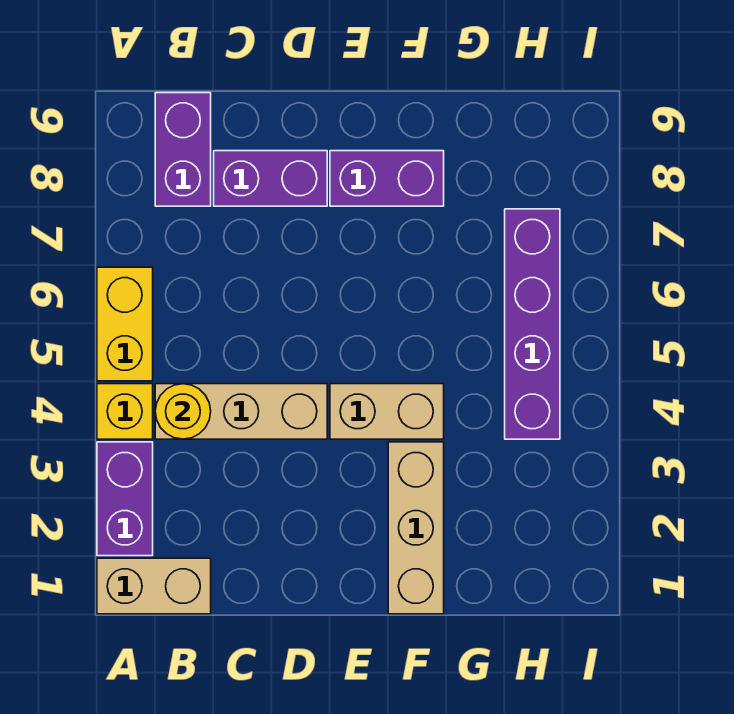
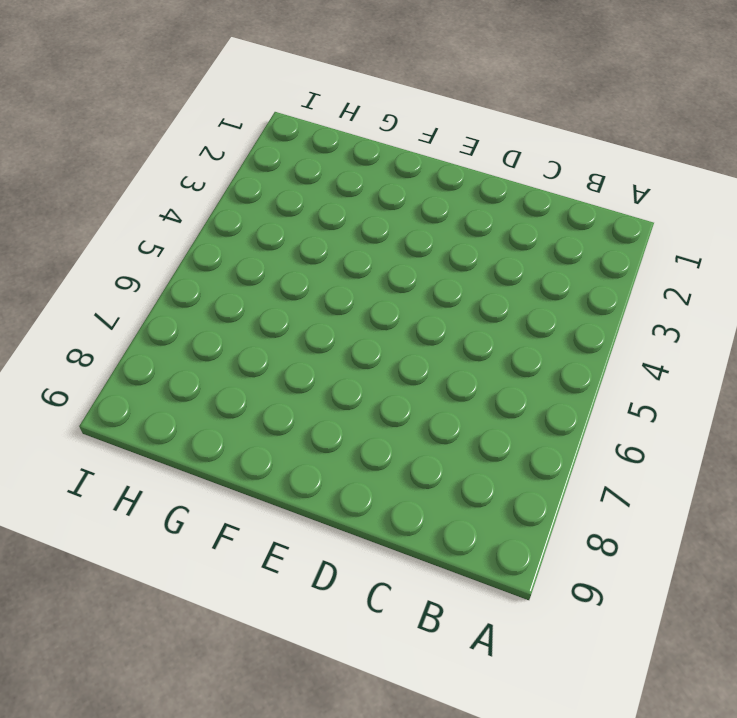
none -> tan 1x2 brick [97,558,211,614]
none -> purple 1x2 brick [97,442,153,556]
none -> yellow 1x1 brick [97,384,153,439]

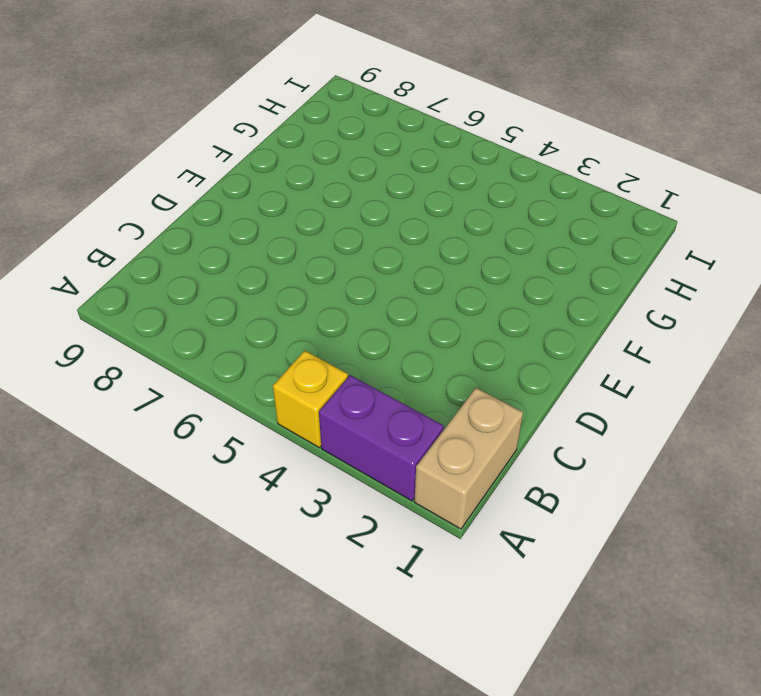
none -> yellow 1x2 brick [97,267,153,381]
none -> tan 1x3 brick [155,384,327,439]
none -> purple 1x2 brick [155,93,211,206]

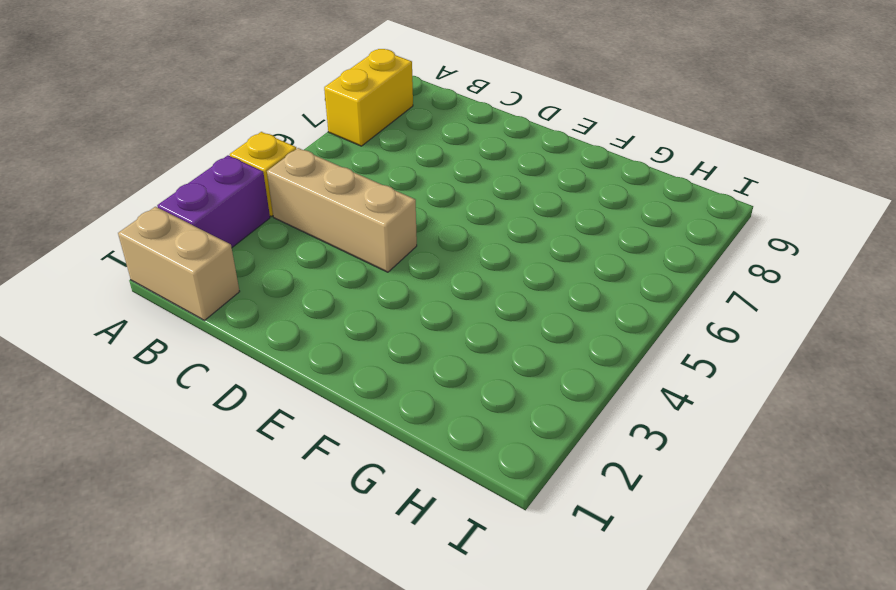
yellow 1x2 brick [324,49,413,146] -> yellow 1x2 brick moved to [97,267,153,381]
none -> purple 1x2 brick [155,93,211,206]
none -> purple 1x2 brick [214,151,327,206]
none -> tan 1x2 brick [330,384,444,439]

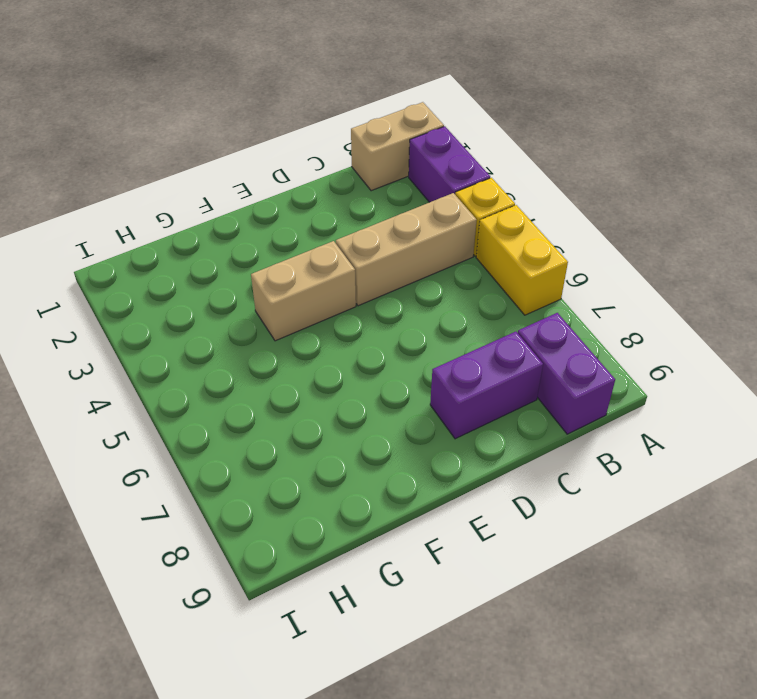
none -> purple 1x2 brick [330,151,444,206]
none -> tan 1x3 brick [388,442,444,614]
none -> purple 1x4 brick [505,209,560,439]

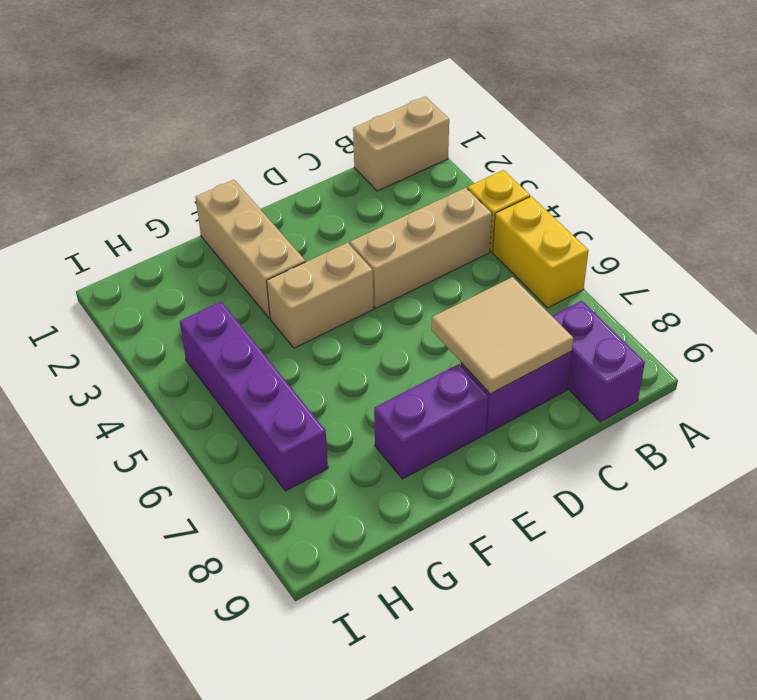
tan 2x2 tile [432,277,573,394] -> none
none -> purple 1x2 brick [97,442,153,556]
none -> yellow 1x1 round brick [155,384,211,439]

